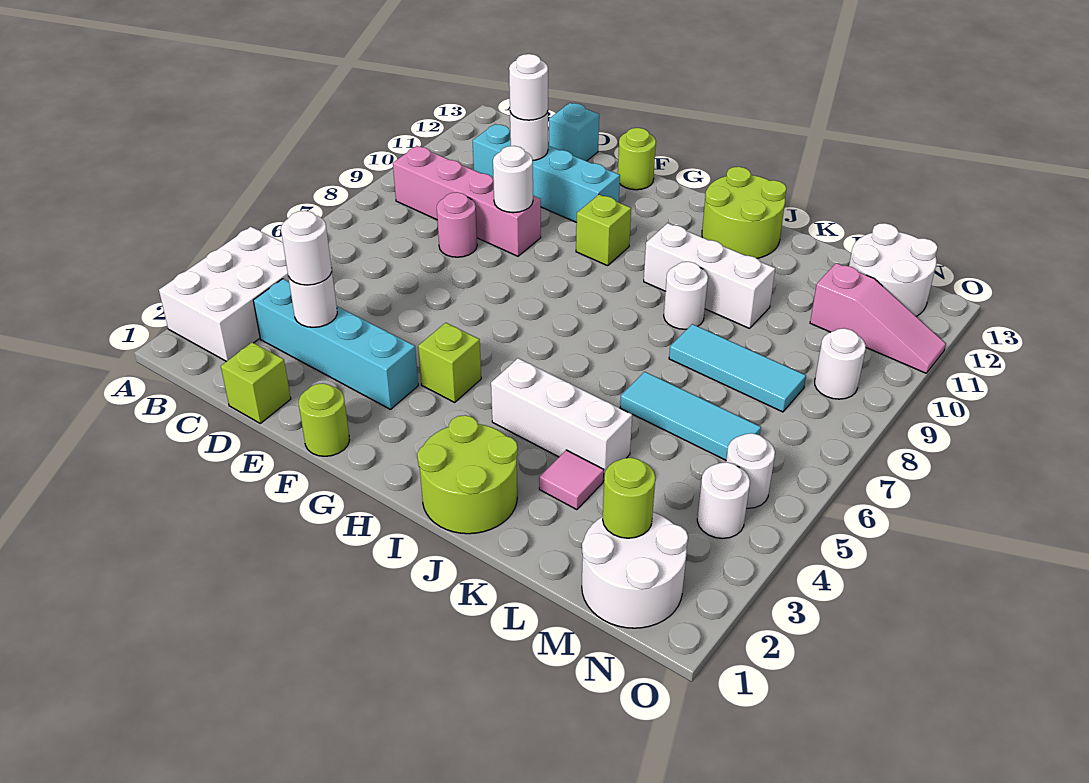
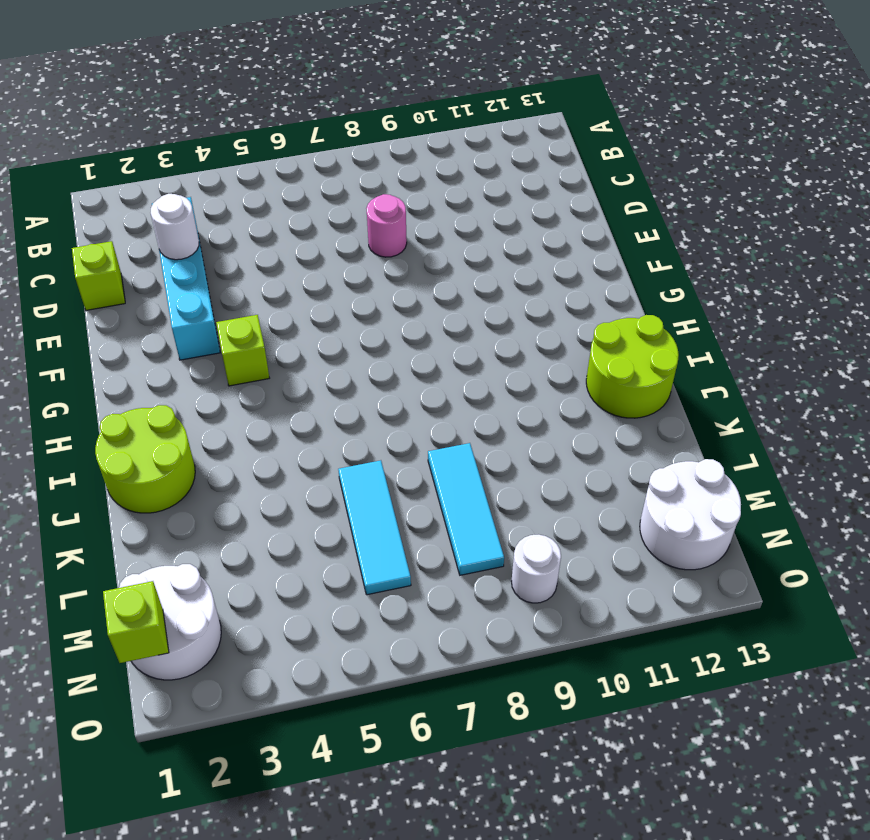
lime 1x1 brick [103,581,169,663] -> lime 1x1 brick moved to [576,195,631,266]
none -> white 2x3 brick [159,227,289,362]
none -> pink 1x4 brick [393,146,541,256]
none -> cyan 1x4 brick [473,124,620,222]
none -> cyan 1x1 brick [549,103,599,161]

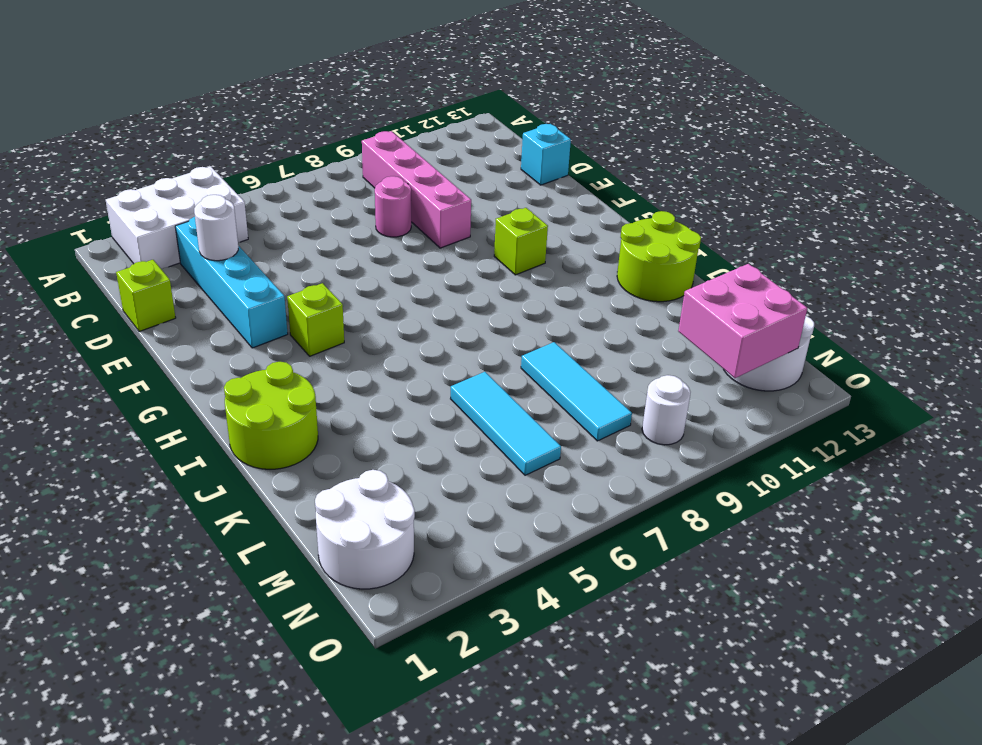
pink 2x2 brick [678,264,807,378] -> none
none -> cyan 1x4 brick [473,124,620,222]
none -> lime 1x1 round brick [299,383,350,456]
none -> lime 1x1 round brick [618,128,656,190]
none -> white 1x3 brick [491,358,632,480]

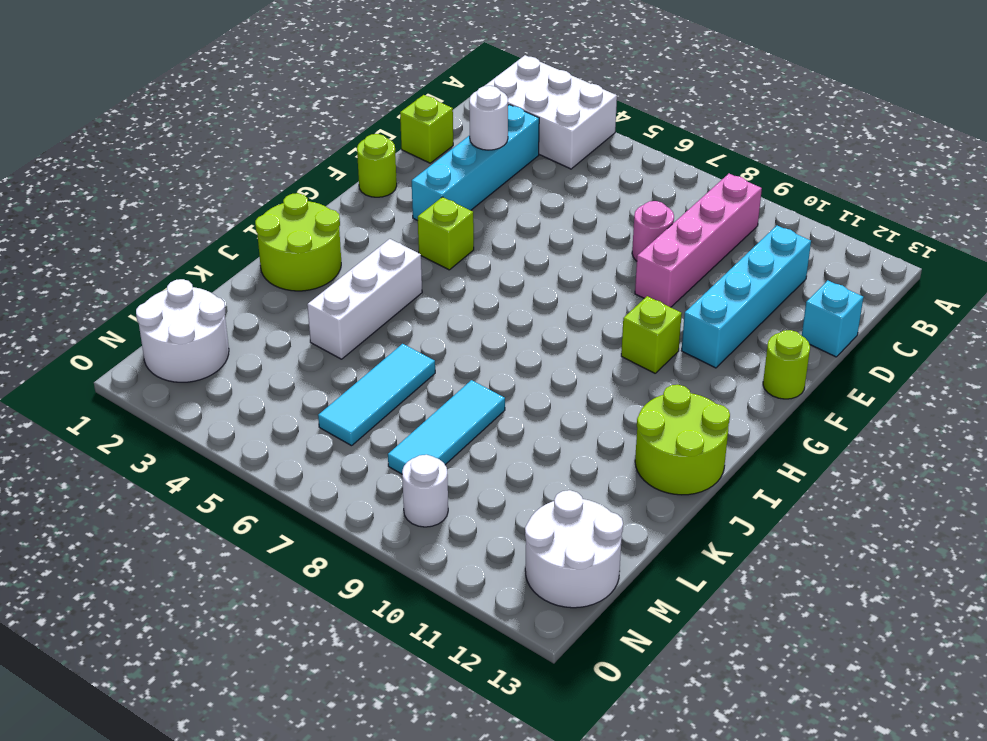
none -> white 1x3 brick [644,223,775,328]
none -> white 1x1 round brick [664,262,708,329]
none -> pink 1x1 tile [539,450,604,510]
none -> pink 1x3 slope [810,263,946,373]

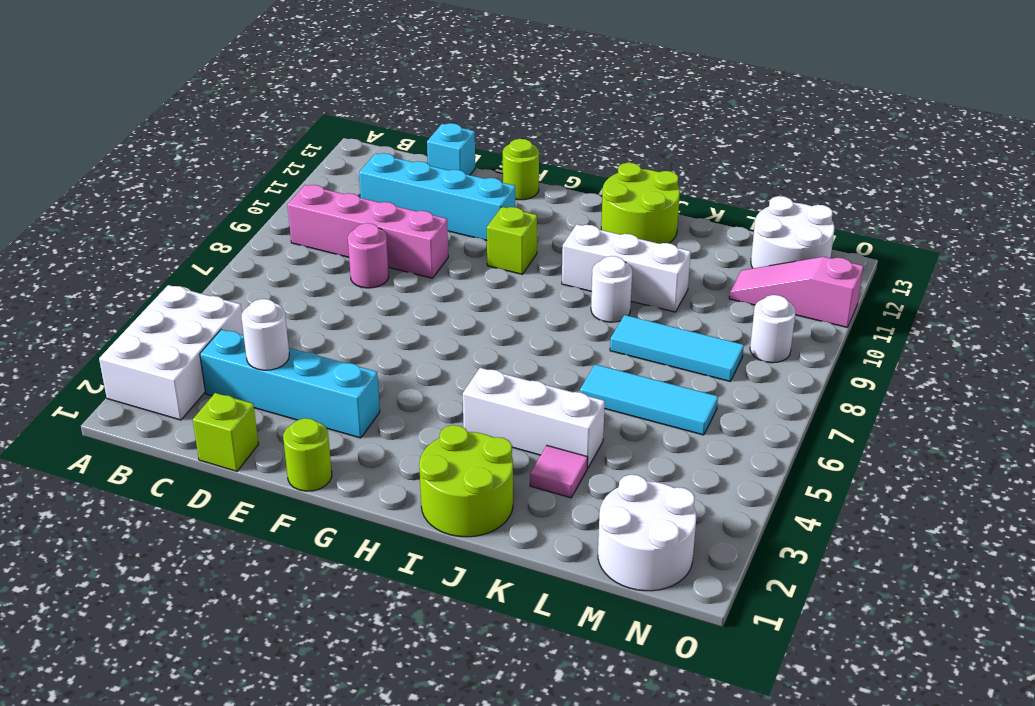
pink 1x3 slope [729,257,863,328] -> pink 1x3 slope turned to [810,263,946,373]
none -> lime 1x1 brick [418,323,481,402]
none -> white 1x1 round brick [697,462,750,538]
none -> white 1x1 round brick [726,433,775,508]
none -> white 1x1 round brick [510,112,548,160]

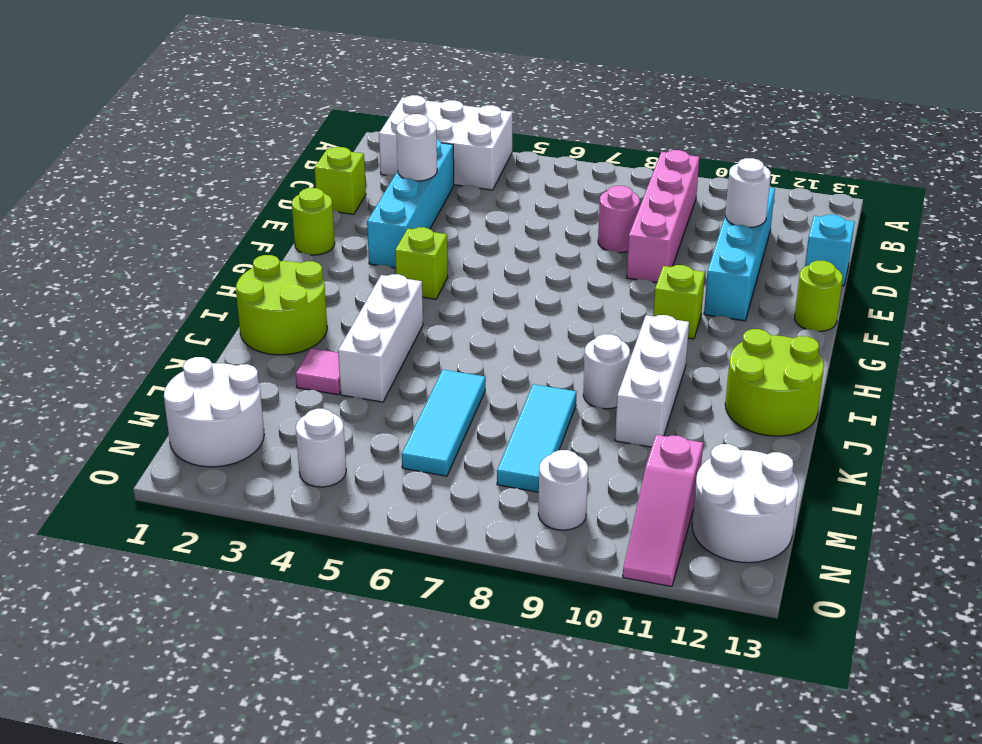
none -> white 1x1 round brick [726,433,775,508]
none -> white 1x1 round brick [493,146,533,213]
none -> lime 1x1 round brick [603,458,655,538]
none -> white 1x1 round brick [281,211,332,285]

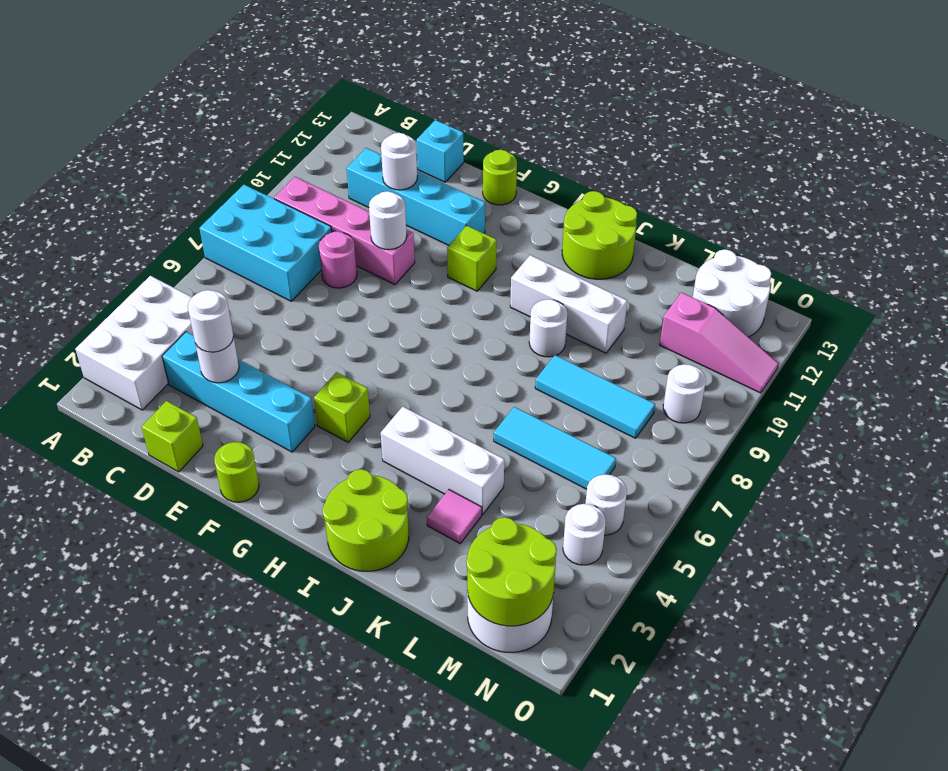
cyan 2x3 brick [199,185,332,301] -> none
lime 2x2 round brick [466,517,557,626] -> lime 1x1 round brick [603,458,655,538]
none -> white 1x1 round brick [509,54,548,120]

